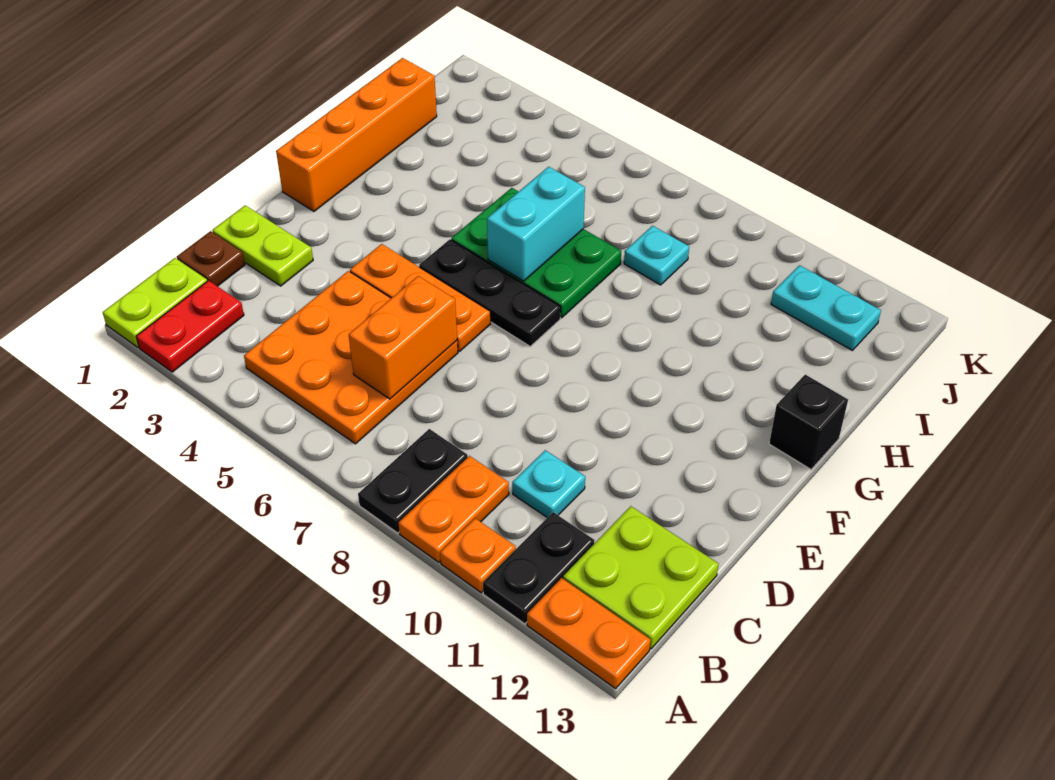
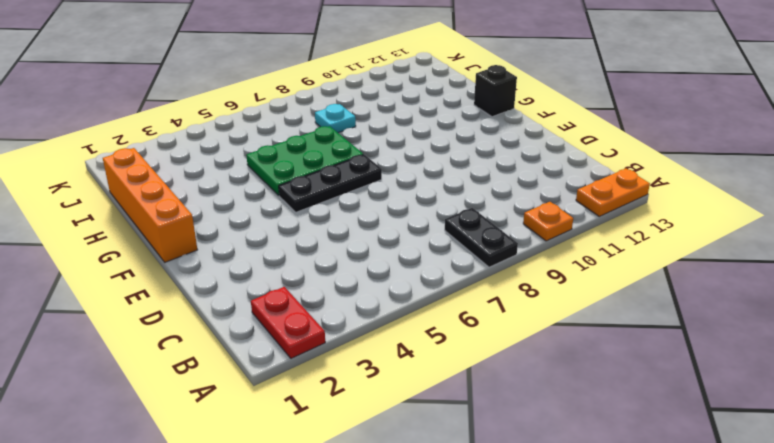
none -> lime 1x2 plate [103,258,207,347]
none -> orange 1x2 plate [399,456,509,562]
none -> black 1x2 plate [483,512,595,624]

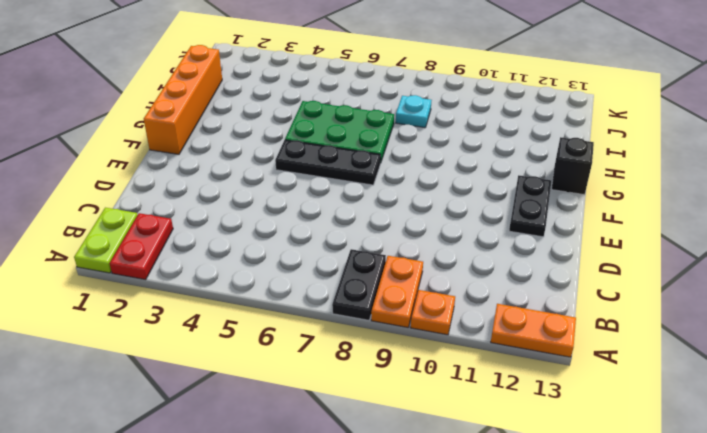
black 1x2 plate [509,175,551,237] -> black 1x2 plate moved to [483,512,595,624]
none -> orange 3x3 plate [244,271,458,444]
none -> lime 2x2 plate [563,506,719,649]
none -> brown 1x1 plate [177,231,245,286]

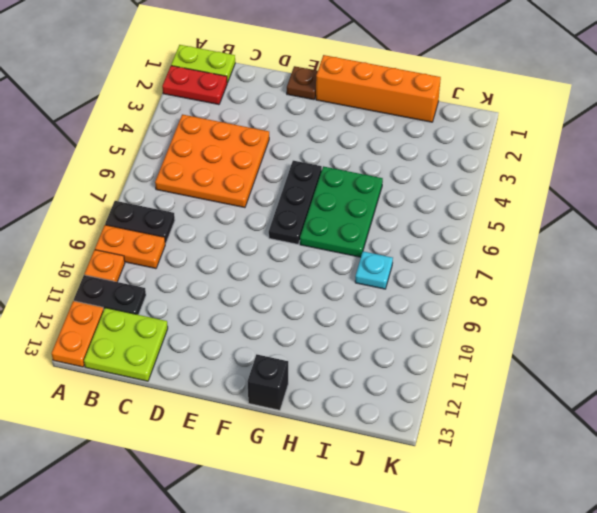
brown 1x1 plate [287,66,318,100] -> brown 1x1 plate moved to [177,231,245,286]
none -> cyan 1x1 plate [512,450,585,518]
none -> lime 1x2 plate [212,205,313,286]
none -> orange 1x3 plate [350,244,491,351]

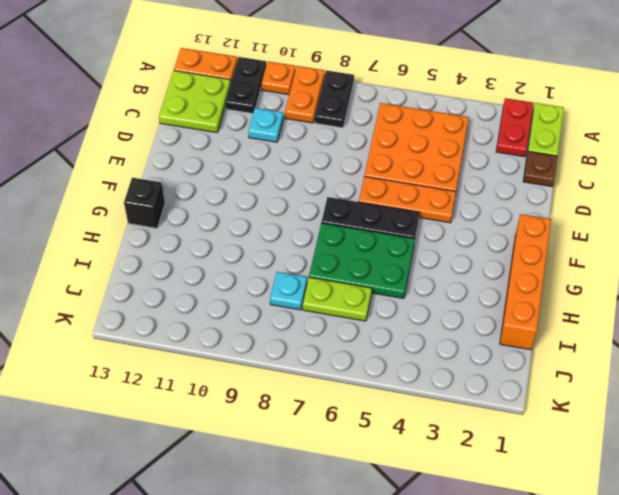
lime 1x2 plate [302,277,372,321] -> lime 1x2 plate moved to [212,205,313,286]
none -> cyan 1x2 plate [771,265,881,350]
none -> orange 1x2 brick [349,276,457,399]
none -> cyan 1x2 brick [487,167,585,281]

